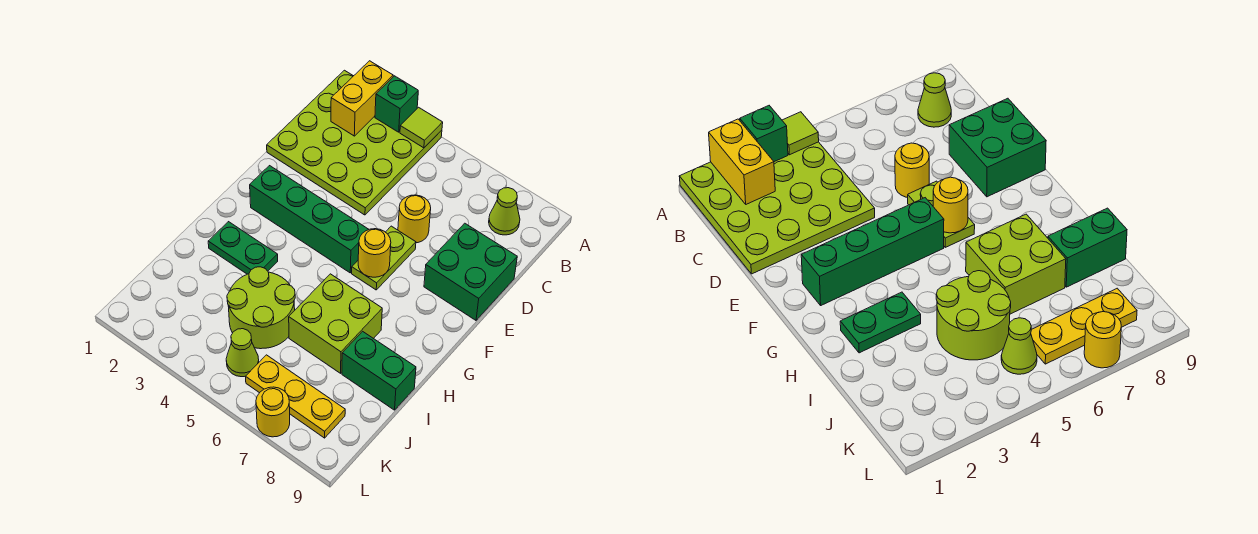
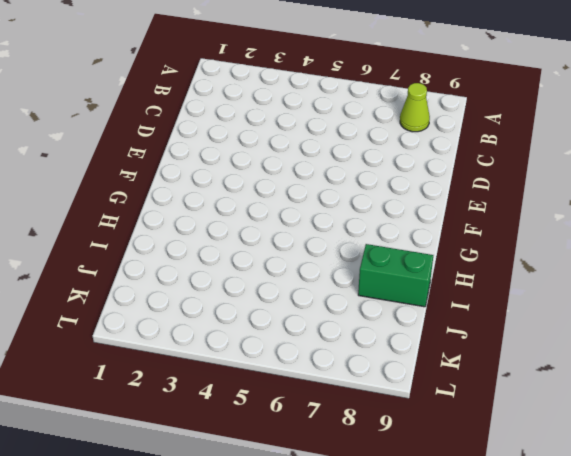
none -> lime 4x4 plate [267,70,442,215]
none -> yellow 1x1 round brick [398,195,431,243]
none -> green 2x2 brick [424,223,517,320]

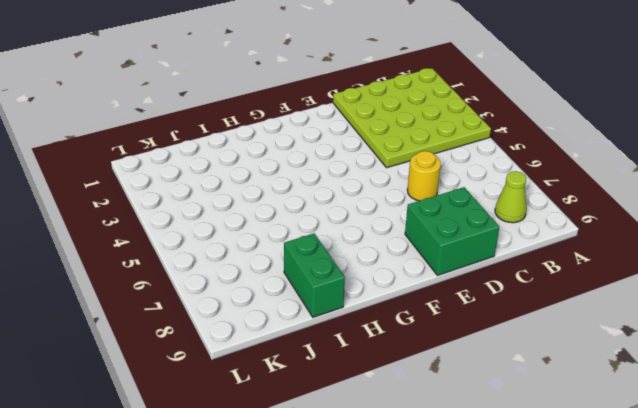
none -> lime 1x2 plate [352,226,416,290]
none -> green 1x4 brick [250,166,369,273]
none -> green 1x2 plate [208,222,278,274]

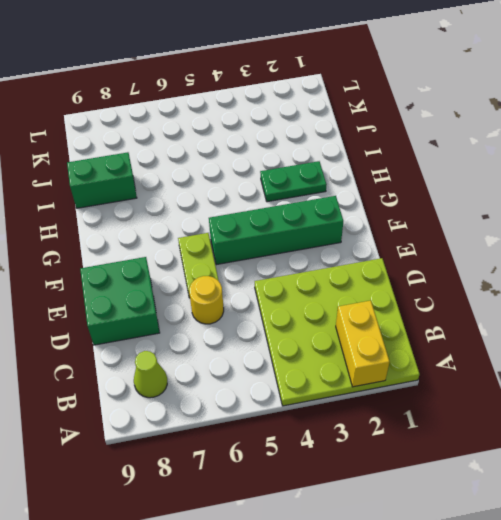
none -> lime 2x2 brick [289,274,382,373]
none -> lime 2x2 round brick [227,267,295,349]
none -> lime 1x1 cone [226,329,259,377]

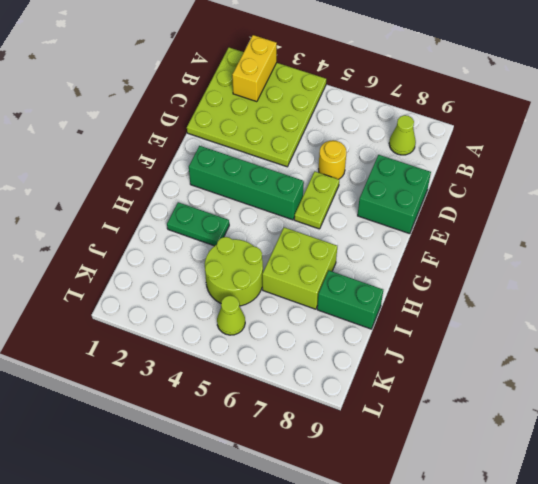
none -> yellow 1x3 plate [246,355,345,438]
none -> yellow 1x1 round brick [256,387,290,437]
none -> green 1x1 brick [375,76,418,132]

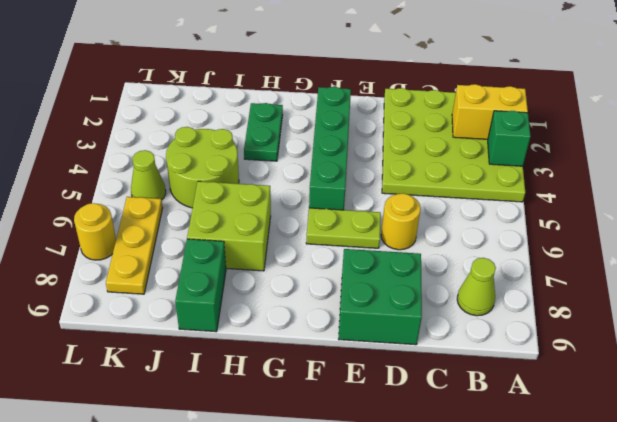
none -> lime 1x1 tile [400,107,443,148]
none -> yellow 1x1 round brick [358,229,391,277]

